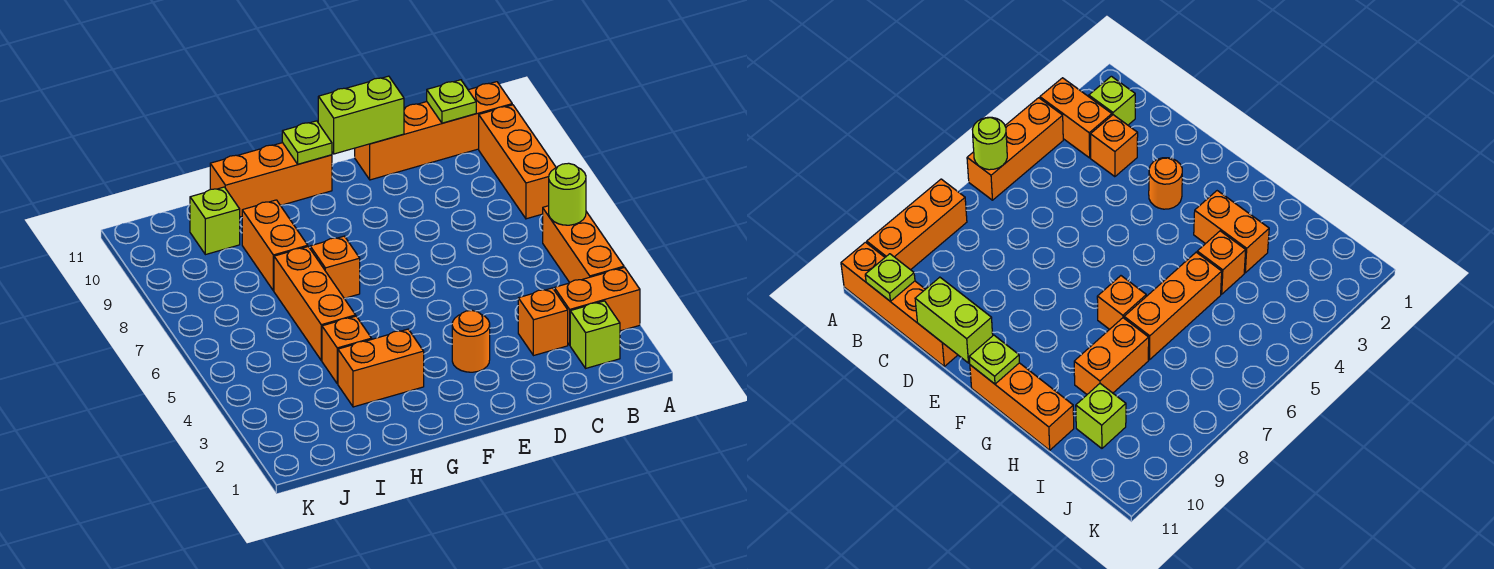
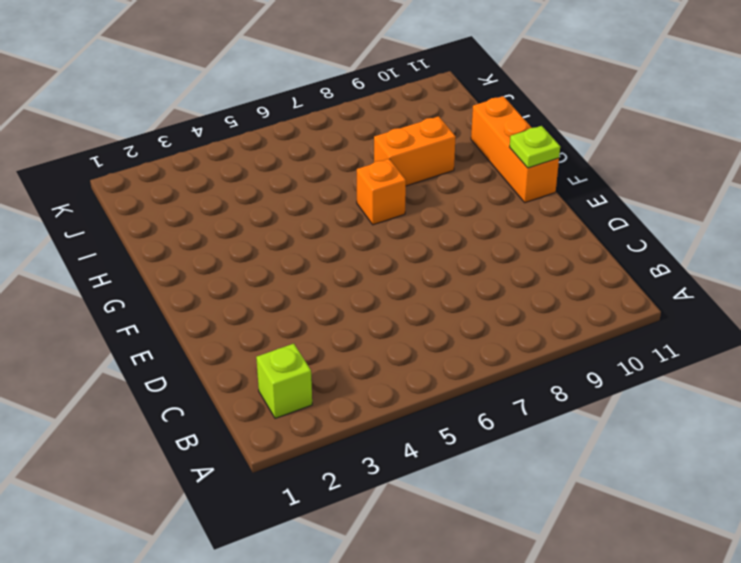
none -> orange 1x2 brick [554,267,640,345]
none -> orange 1x3 brick [543,206,624,282]
none -> orange 1x3 brick [479,105,556,219]

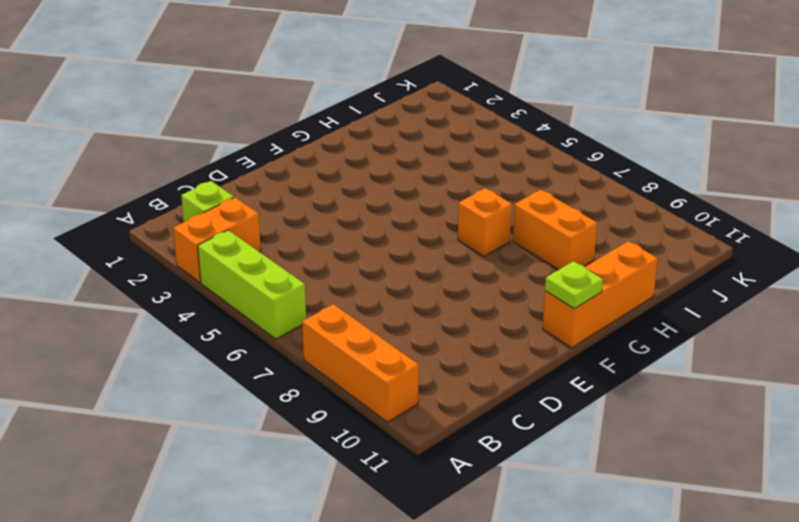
lime 1x3 brick [198,230,306,339] -> orange 1x3 brick [543,206,624,282]
none -> orange 1x4 brick [355,82,512,180]
none -> orange 1x1 brick [518,288,568,356]
none -> orange 1x1 round brick [452,311,490,372]

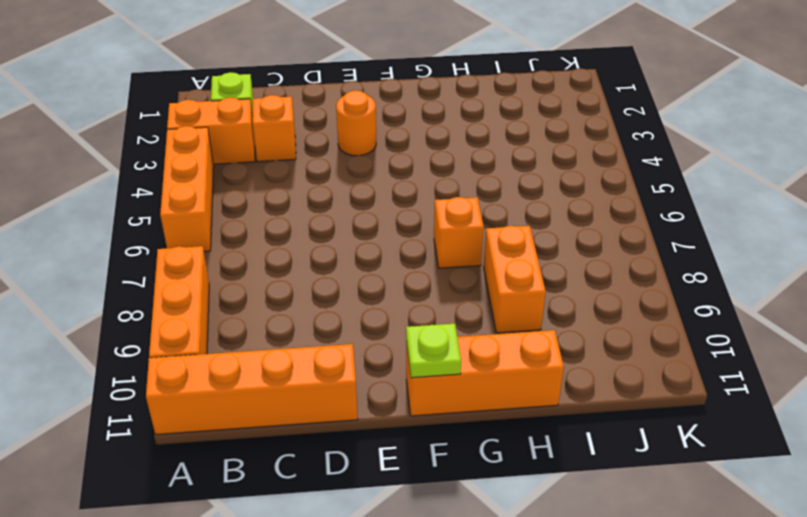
none -> orange 1x2 brick [338,329,424,407]
none -> orange 1x1 brick [322,316,372,384]
none -> orange 1x3 brick [274,247,356,360]

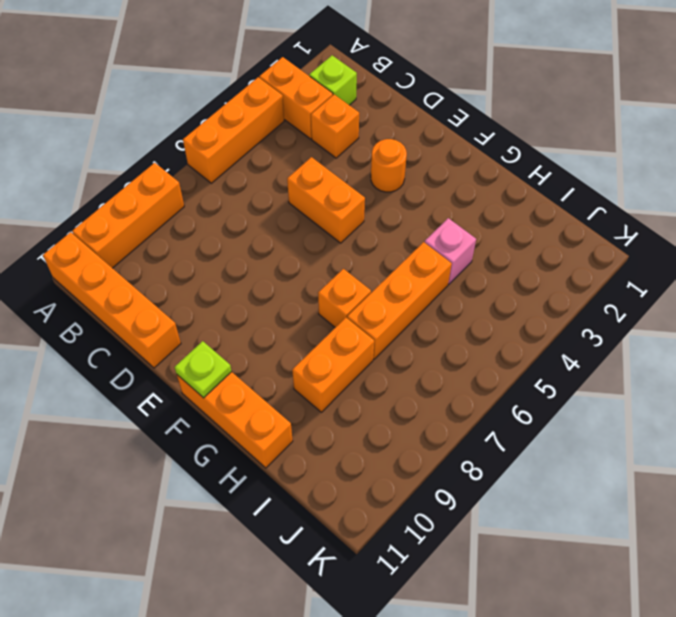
orange 1x2 brick [287,157,365,243] -> orange 1x2 brick moved to [338,329,424,407]
pink 1x1 brick [425,218,476,284] -> orange 1x1 brick [322,316,372,384]
none -> lime 1x1 brick [190,187,240,255]
none -> lime 1x1 round brick [549,163,586,225]
none -> lime 1x1 plate [427,80,476,123]

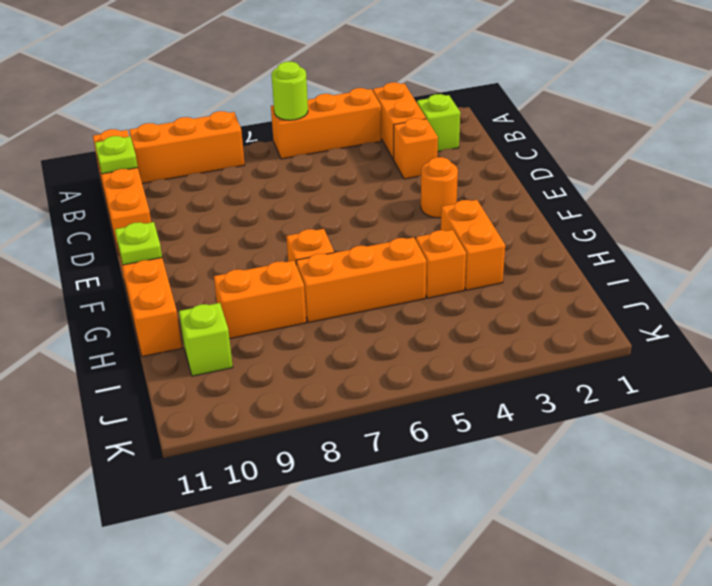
none -> lime 1x2 brick [318,76,404,154]

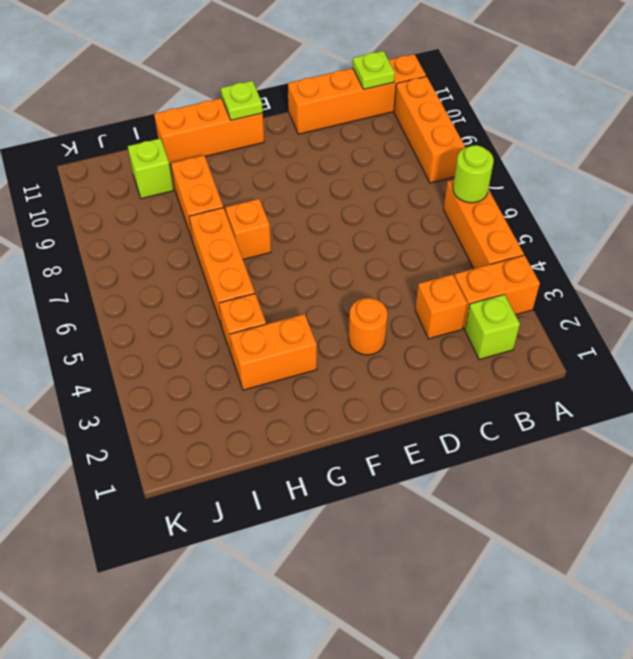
none -> lime 1x2 brick [318,76,404,154]

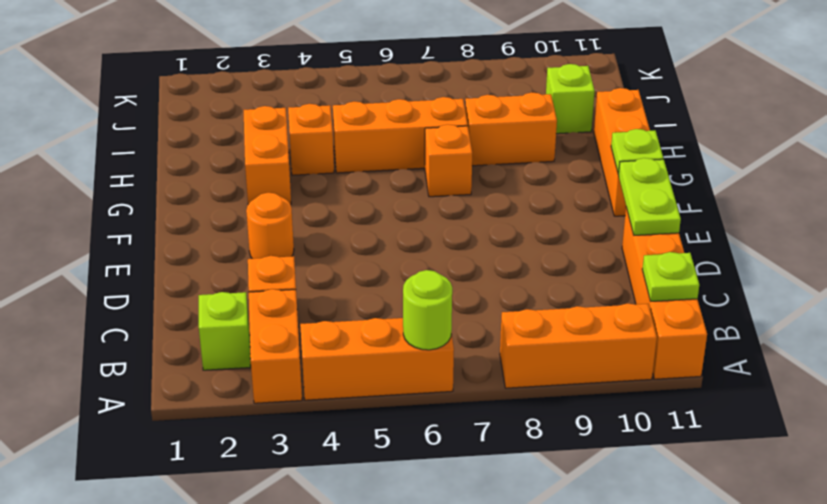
lime 1x2 plate [618,158,681,235] -> lime 1x2 brick [318,76,404,154]

